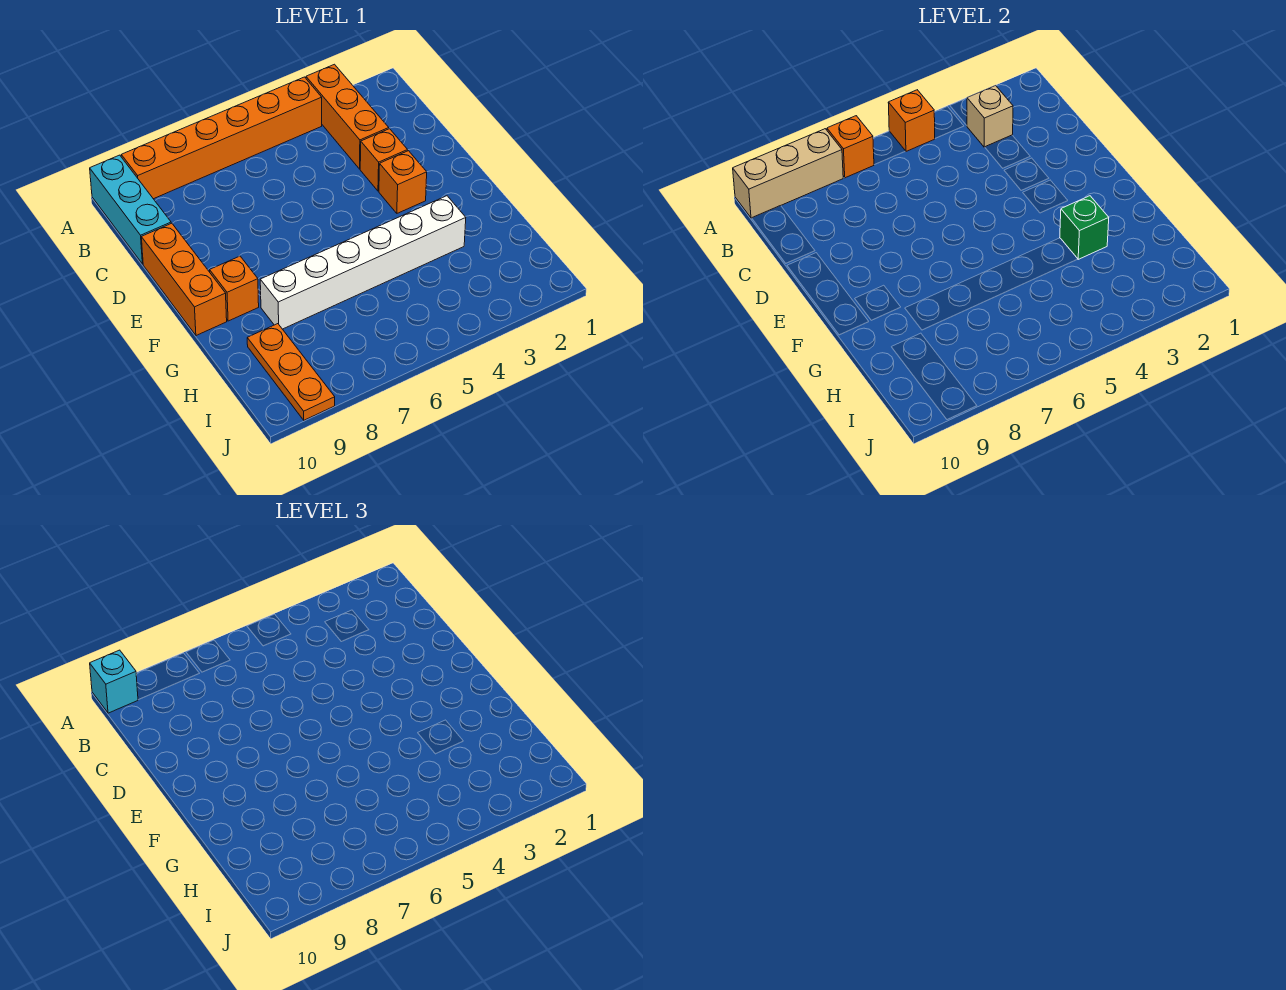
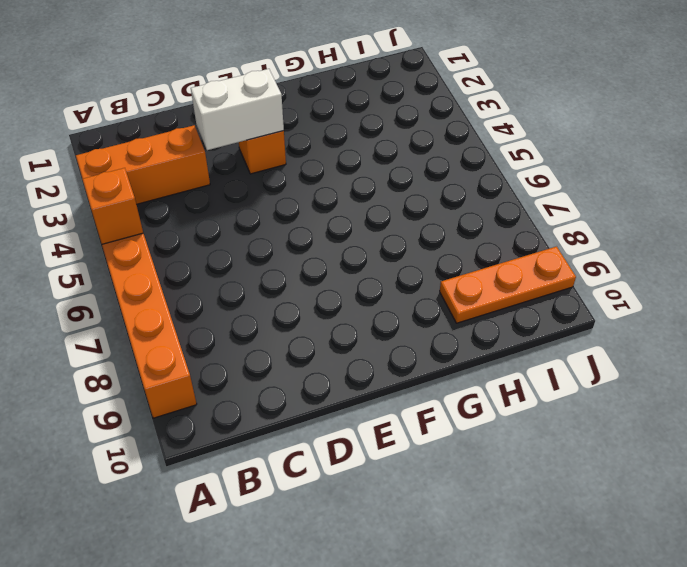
white 1x2 brick [191,69,284,150] -> none
none -> cyan 1x3 brick [90,155,171,264]
none -> orange 1x1 brick [360,129,408,191]
none -> orange 1x3 brick [141,223,227,336]

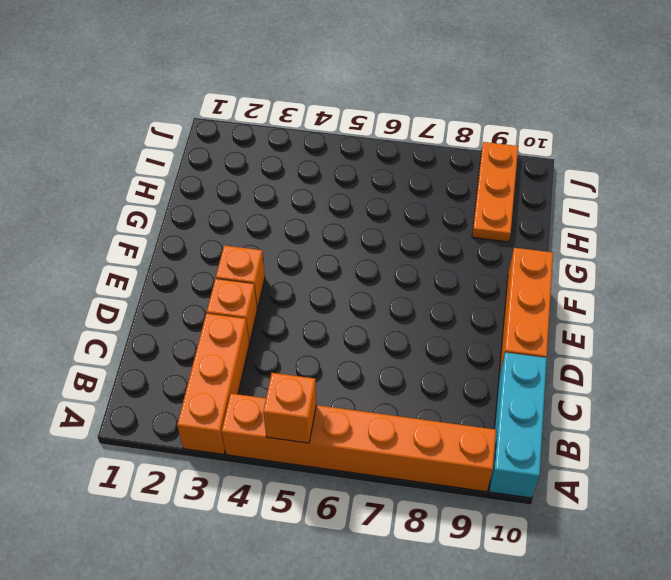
none -> orange 1x1 brick [210,256,259,321]
none -> white 1x6 brick [260,196,466,329]
none -> orange 1x1 brick [827,116,874,178]

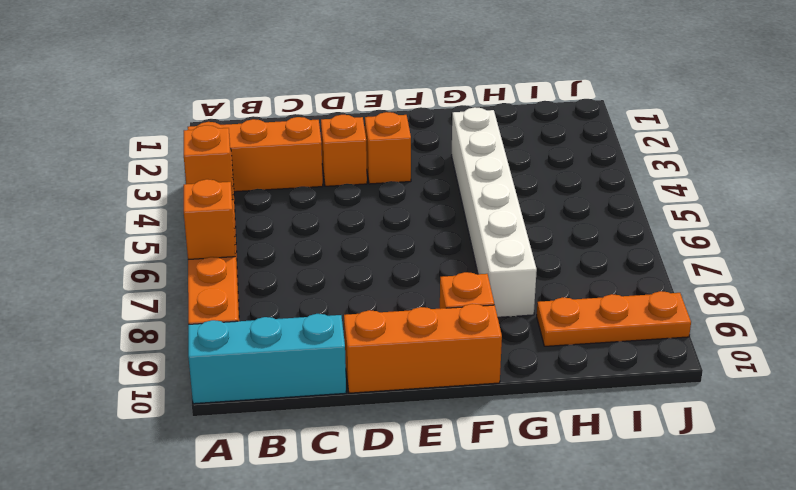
none -> tan 1x3 brick [733,129,843,218]
none -> tan 1x1 brick [967,85,1013,147]
none -> green 1x1 brick [1060,196,1109,259]

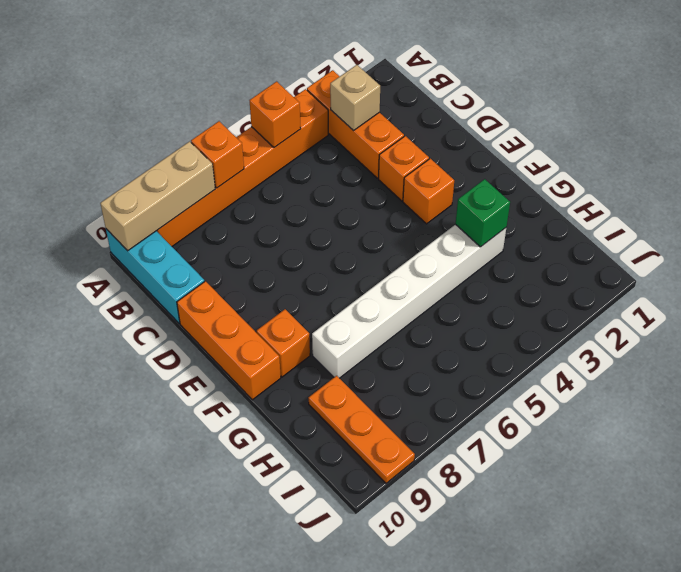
none -> cyan 1x1 brick [90,650,138,713]

